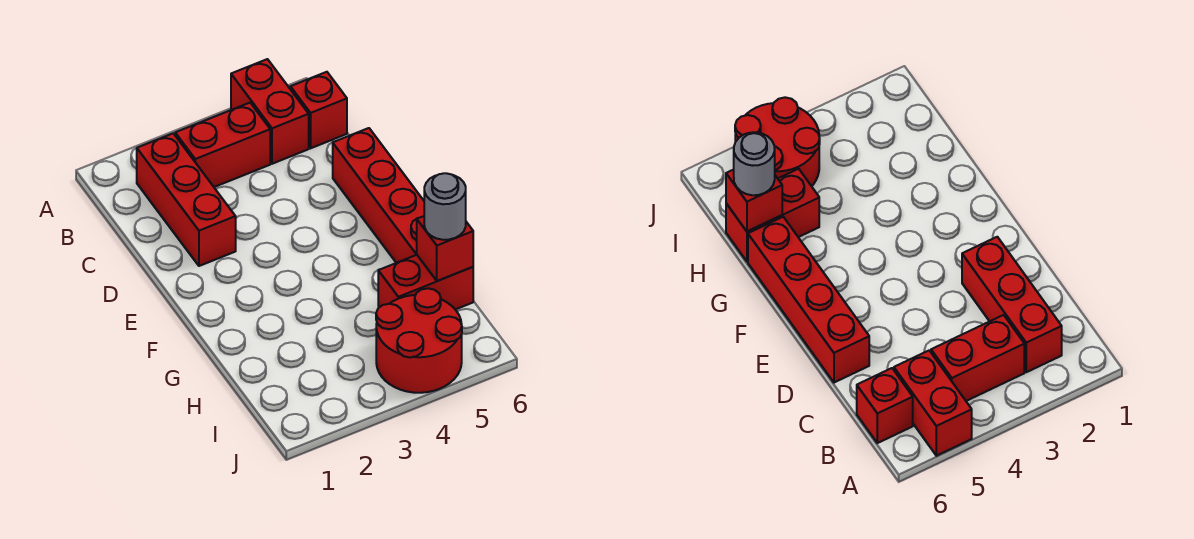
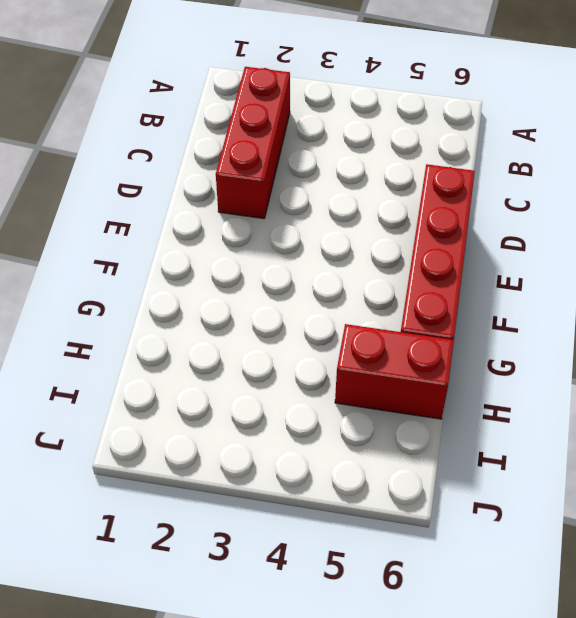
none -> red 1x2 brick [231,59,309,164]
none -> red 1x2 brick [175,103,270,187]

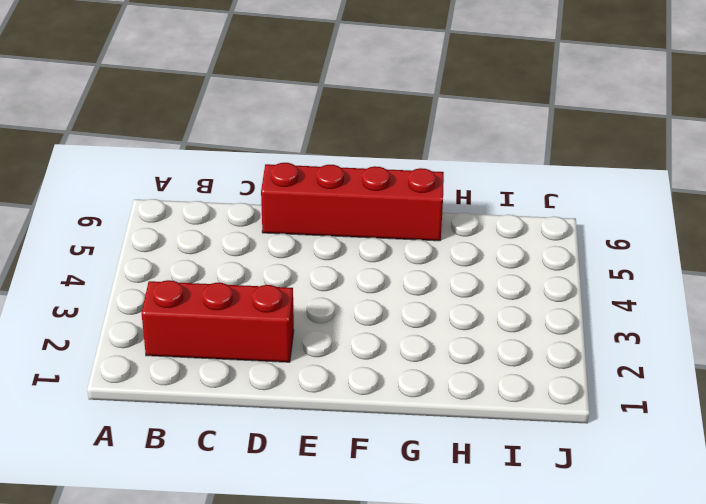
none -> red 1x2 brick [231,59,309,164]
none -> red 1x2 brick [175,103,270,187]

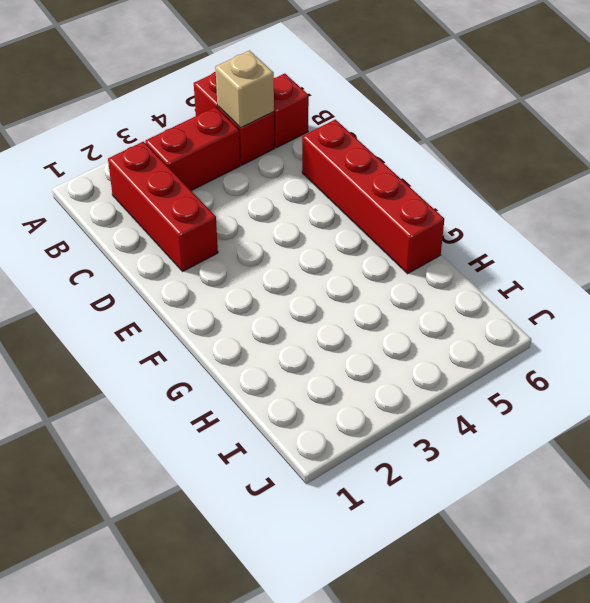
tan 1x1 brick [215,51,274,128] -> none
none -> red 1x2 brick [378,255,473,310]
none -> red 2x2 round brick [376,288,462,393]

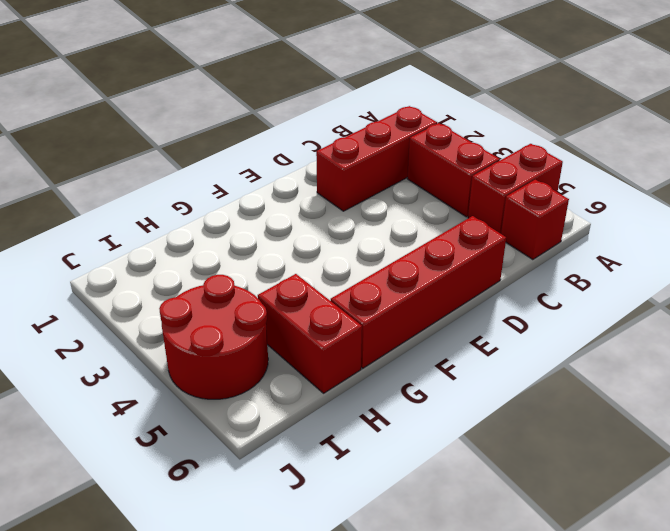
none -> red 1x1 brick [417,216,473,281]
none -> grey 1x1 round brick [424,173,466,240]

